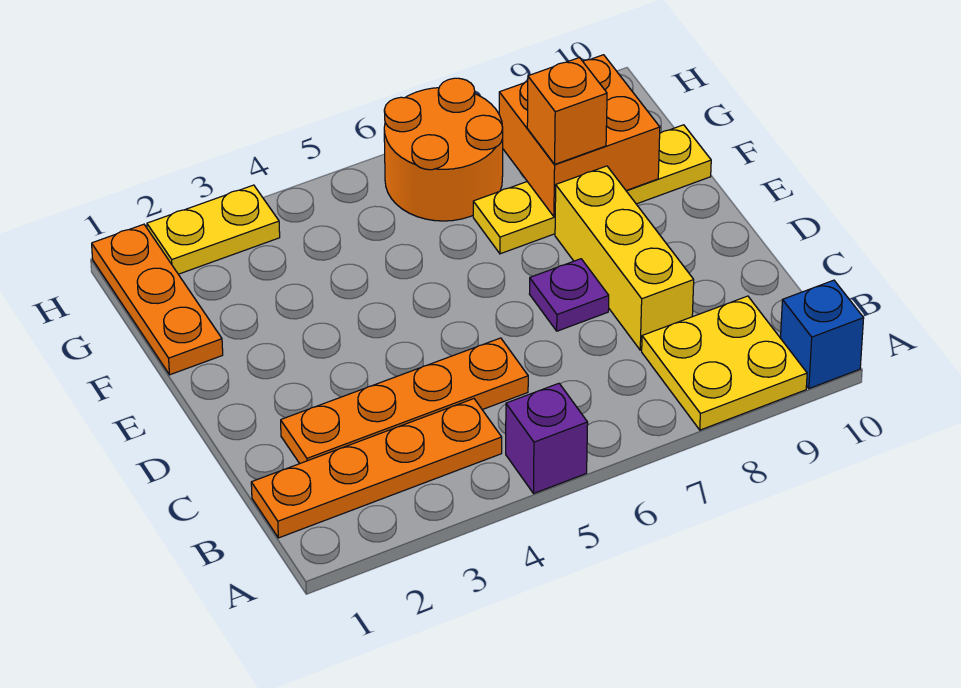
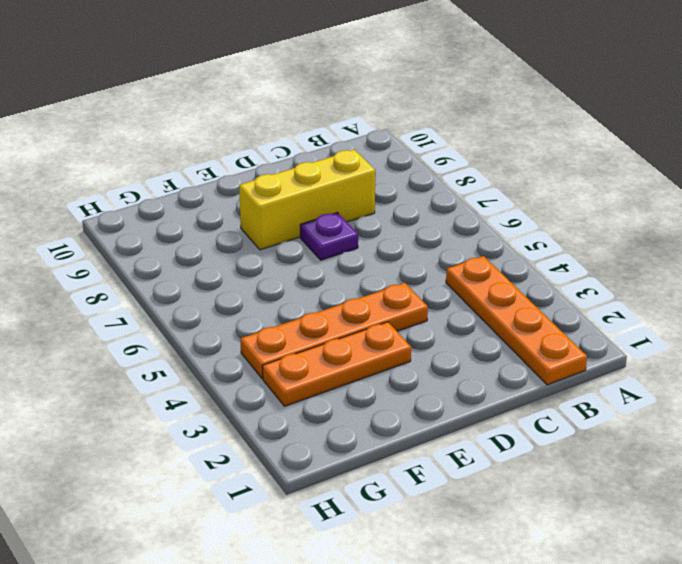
orange 1x4 plate [240,283,428,378] -> orange 1x4 plate turned to [281,338,528,464]
orange 1x3 plate [262,322,411,406] -> orange 1x3 plate moved to [92,224,223,375]
none -> purple 1x1 brick [506,383,588,494]
none -> yellow 2x2 plate [642,296,807,430]
none -> blue 1x1 brick [781,280,864,389]

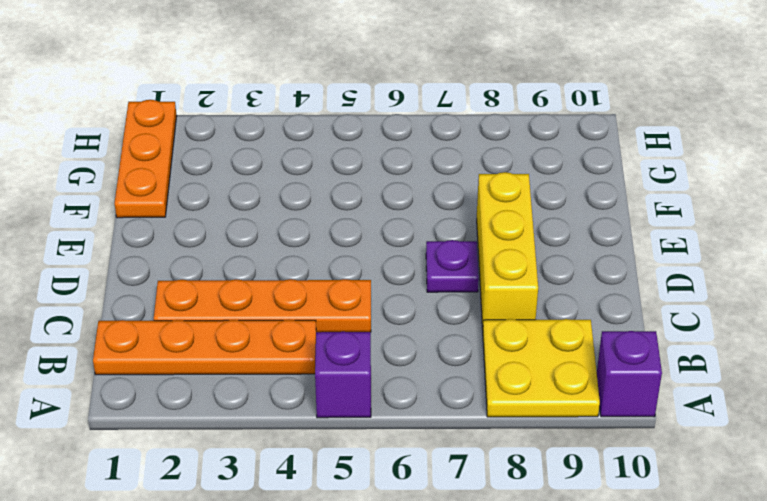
purple 1x1 brick [597,331,662,417] -> blue 1x1 brick [781,280,864,389]
none -> yellow 1x4 plate [473,125,711,254]
none -> orange 2x2 round brick [384,78,503,221]
none -> yellow 1x2 plate [147,185,280,274]

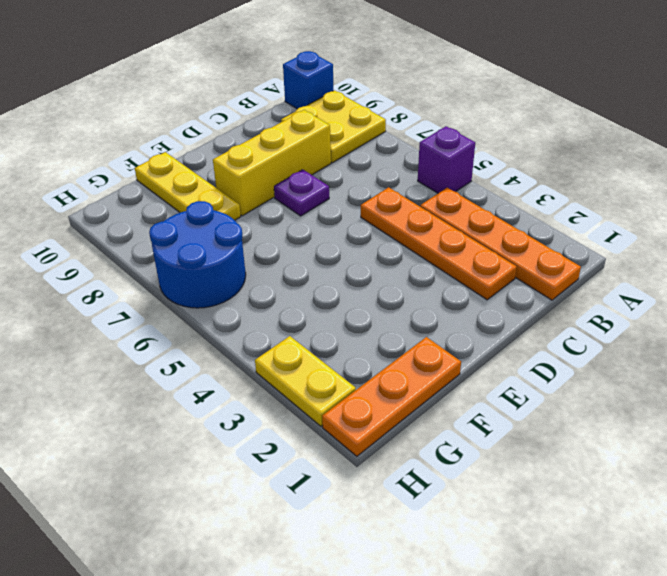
yellow 1x3 plate [135,152,241,220] -> yellow 1x4 plate [473,125,711,254]
blue 2x2 round brick [149,201,246,308] -> orange 2x2 round brick [384,78,503,221]
none -> orange 2x2 brick [499,55,660,217]
none -> orange 1x1 brick [527,58,607,164]

